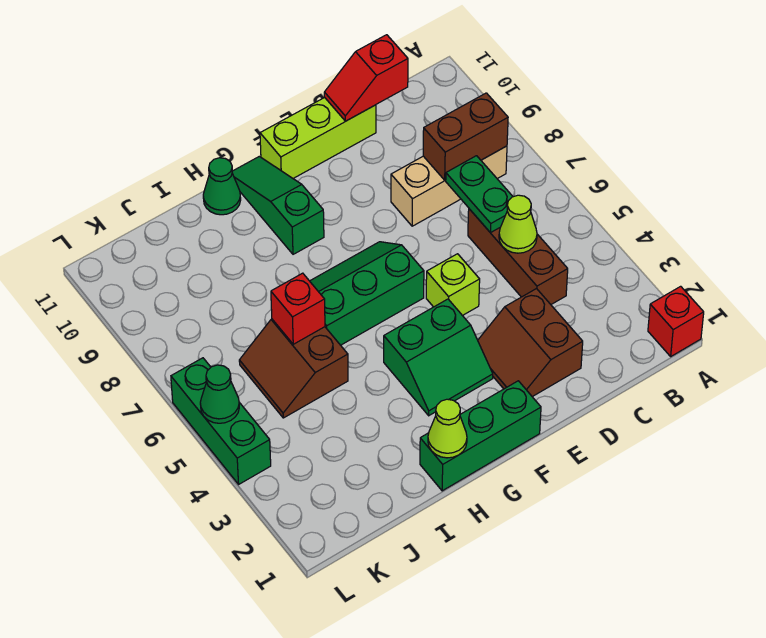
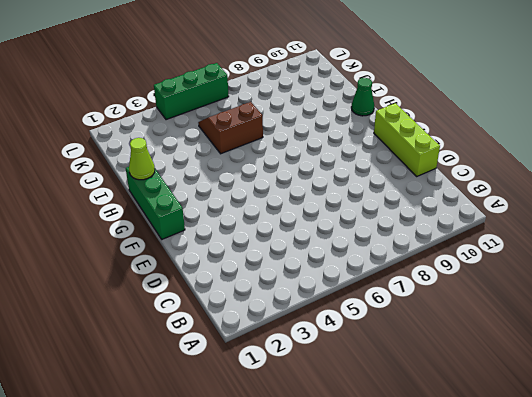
none -> red 1x1 brick [648,286,704,356]
none -> tan 1x3 brick [391,146,507,226]
none -> brown 1x3 brick [468,209,568,304]

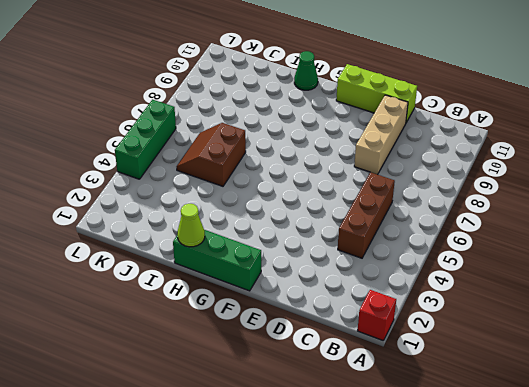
tan 1x3 brick [354,95,408,175] -> tan 1x3 brick turned to [391,146,507,226]
none -> brown 2x2 slope [478,289,583,397]
none -> lime 1x1 brick [426,254,480,316]
none -> green 2x2 slope [384,299,493,416]

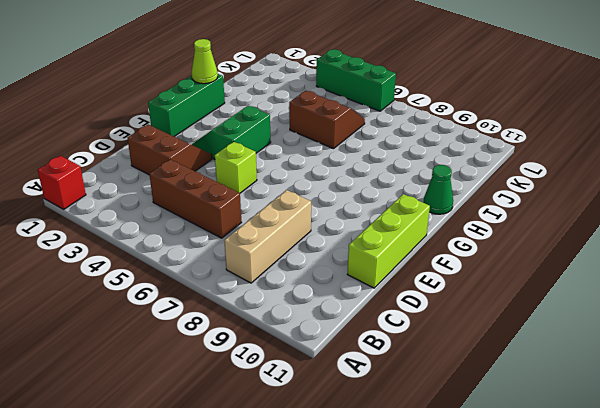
none -> green 2x3 slope [310,242,424,345]
none -> green 1x3 slope [232,156,324,254]
none -> brown 1x2 brick [423,93,508,180]

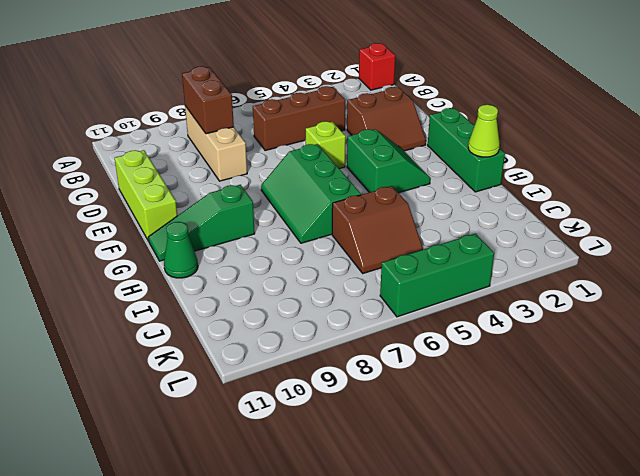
none -> lime 1x1 cone [499,195,537,253]
none -> green 1x2 plate [446,156,513,233]
none -> red 1x2 slope [324,35,408,121]

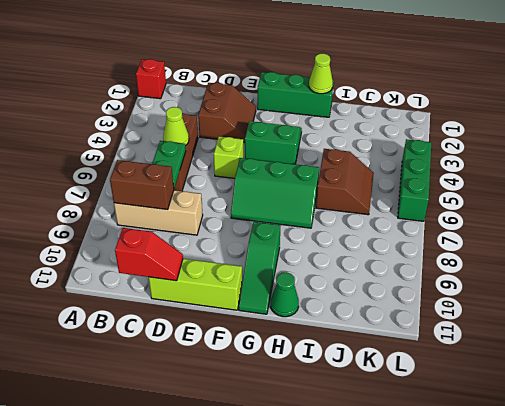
none -> red 1x1 brick [271,273,325,344]
none -> green 1x1 cone [200,365,239,423]

